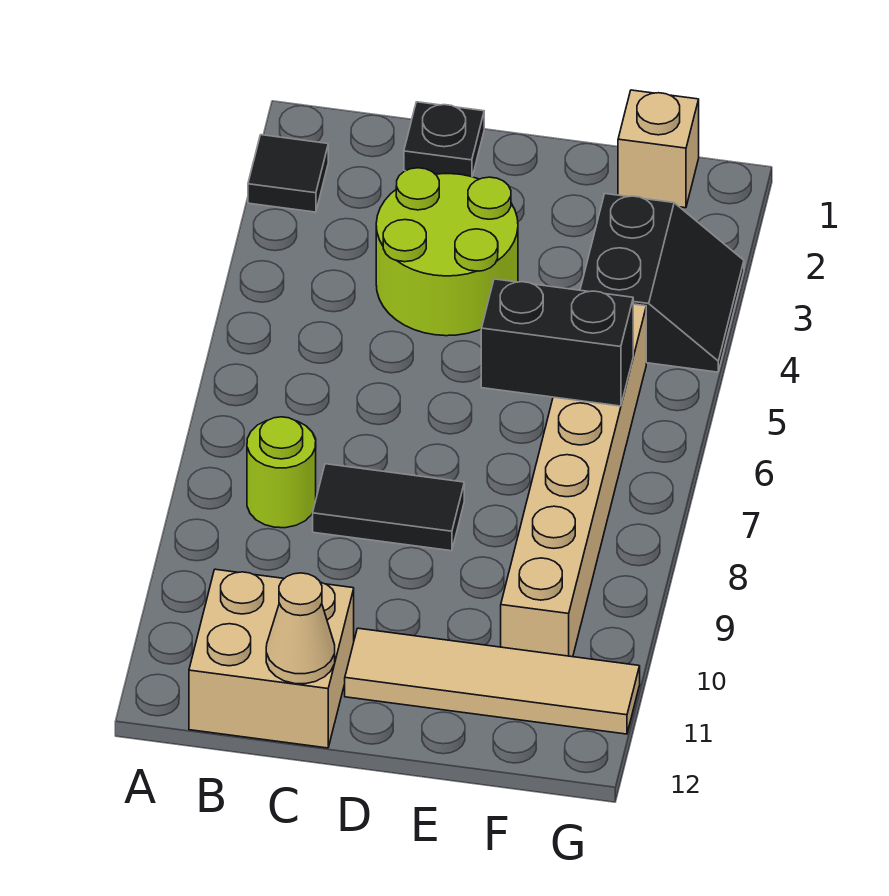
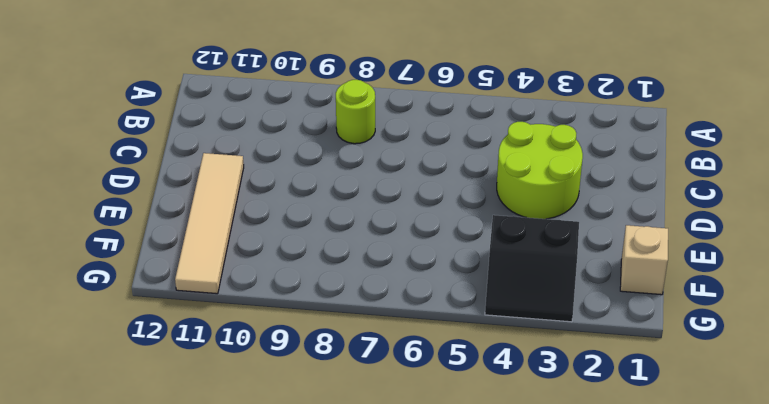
none -> black 1x1 tile [248,135,328,212]
none -> tan 2x2 brick [189,569,354,748]
none -> black 1x1 plate [404,102,484,177]

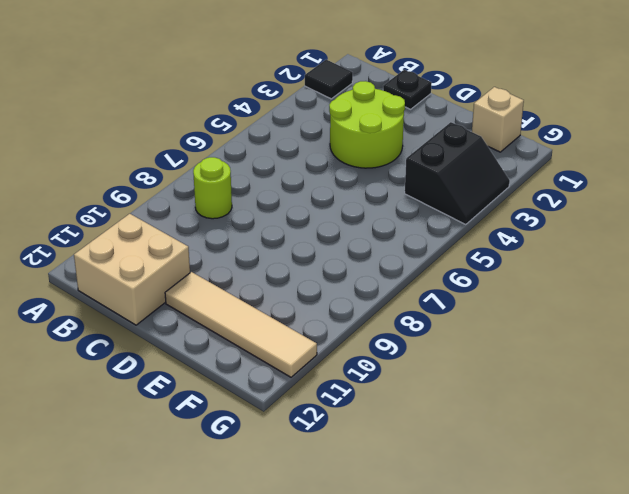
none -> black 1x2 tile [313,464,464,551]
none -> tan 1x6 brick [501,304,646,657]
none -> tan 1x1 cone [266,573,335,684]

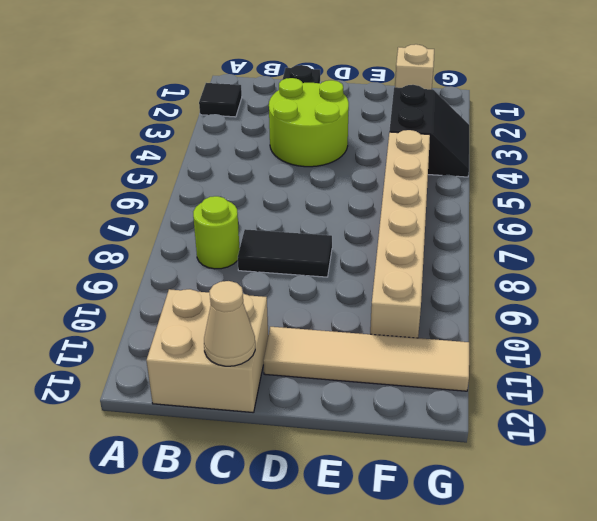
none -> black 1x2 brick [481,279,633,406]

